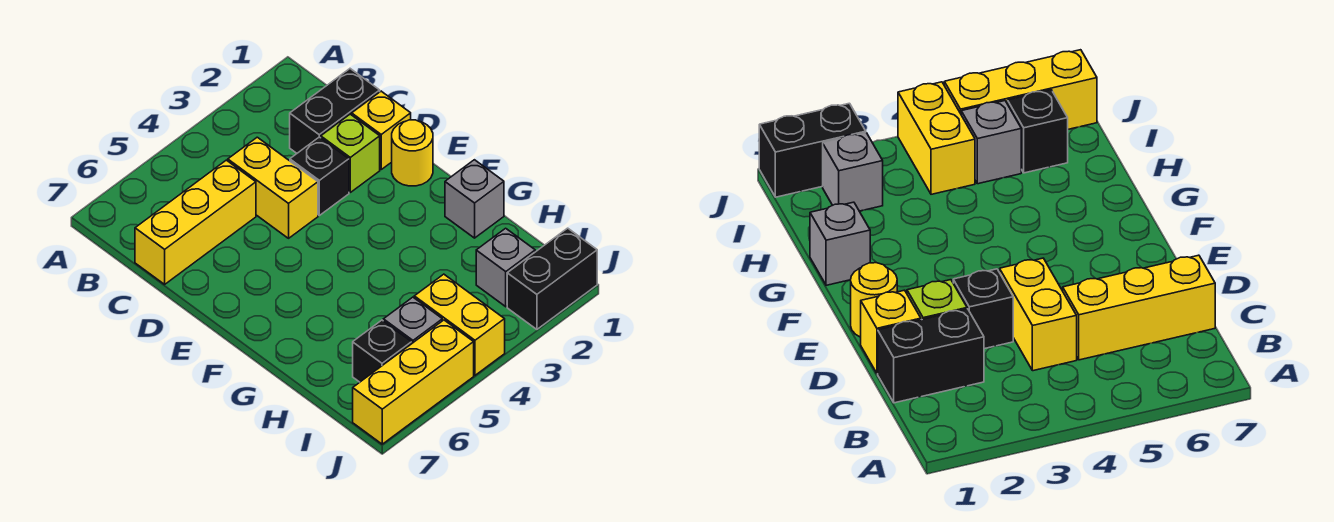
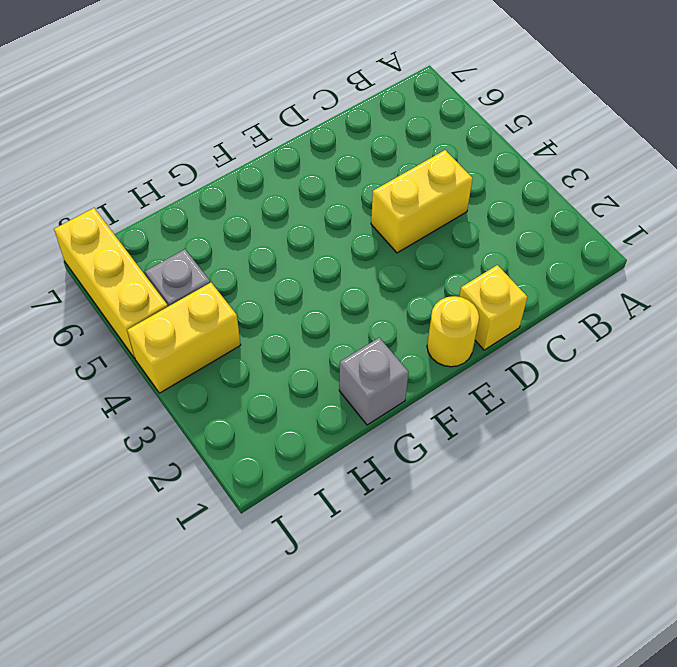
none -> black 1x2 brick [290,69,380,153]
none -> yellow 1x3 brick [135,160,256,284]
none -> lime 1x1 brick [321,114,380,192]

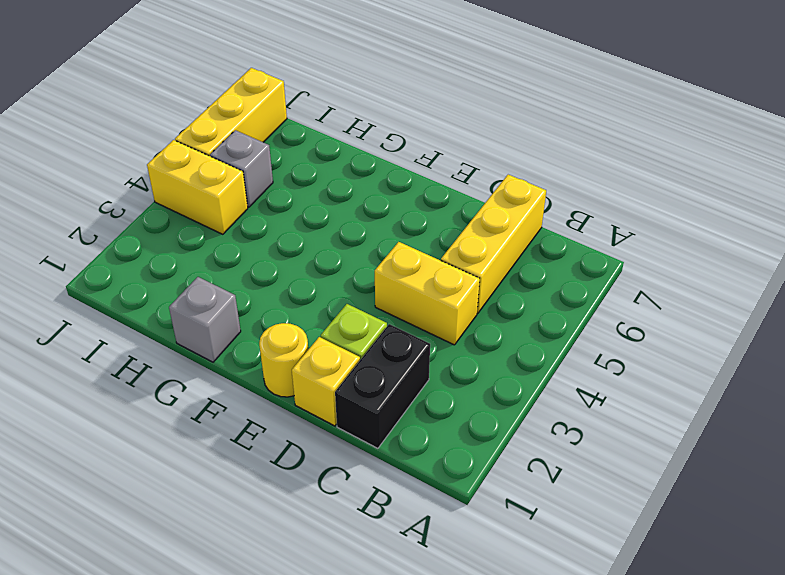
none -> black 1x1 brick [290,137,349,215]
none -> grey 1x1 brick [476,228,535,307]
none -> black 1x1 brick [353,320,412,382]

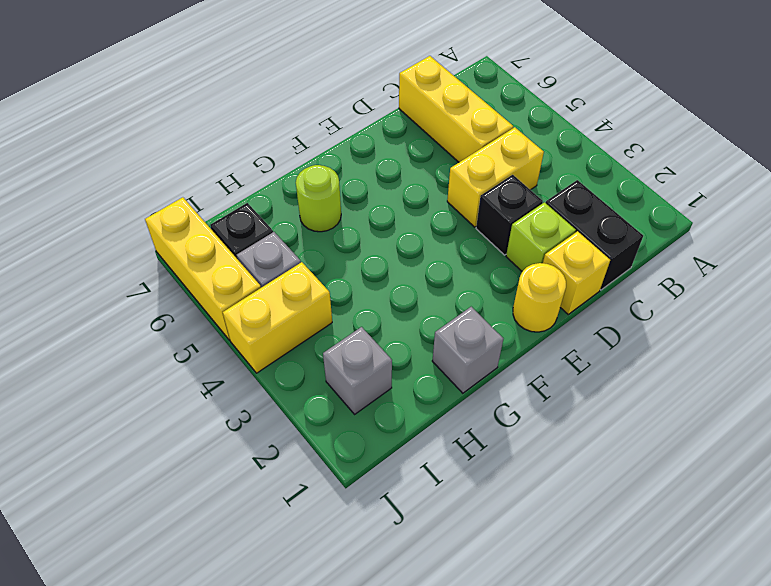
lime 1x1 round brick [296,165,341,232] -> none
none -> black 1x2 brick [507,228,597,329]

